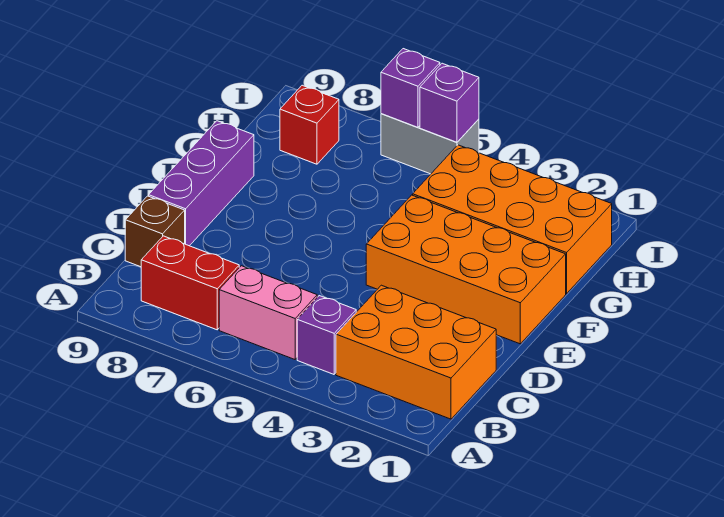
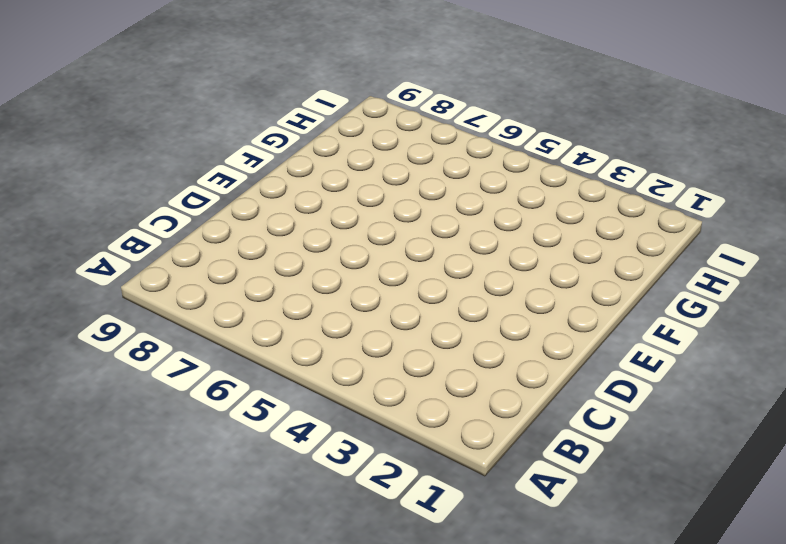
none -> orange 2x3 brick [336,285,496,419]
none -> purple 1x1 brick [297,296,356,374]
none -> pink 1x2 brick [219,266,317,359]

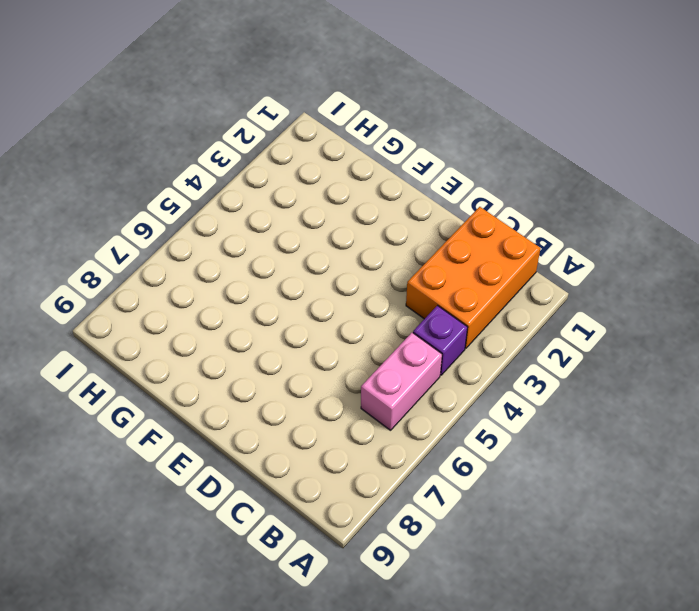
none -> red 1x2 brick [141,236,239,330]
none -> brown 1x1 brick [125,196,185,267]
none -> purple 1x3 brick [149,121,254,246]

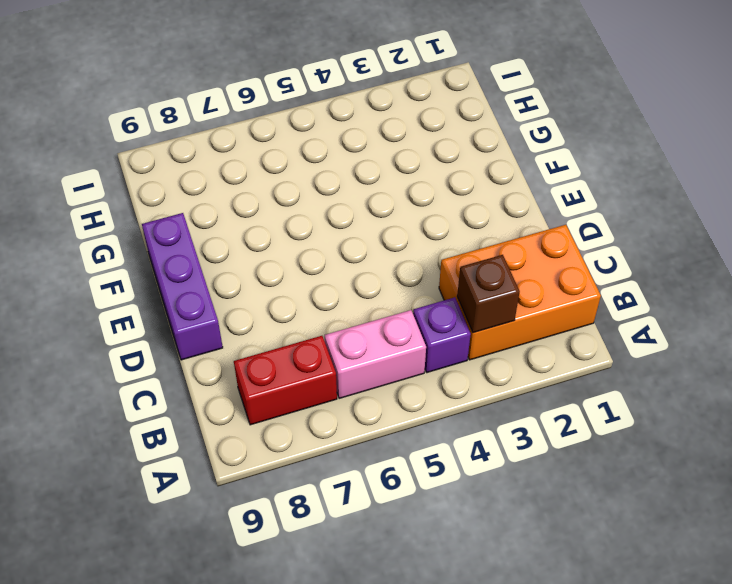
brown 1x1 brick [457,255,520,333] -> brown 1x1 brick moved to [125,196,185,267]
none -> orange 2x4 brick [366,195,566,344]
none -> orange 2x4 brick [413,145,612,294]
none -> red 1x1 brick [280,85,339,164]

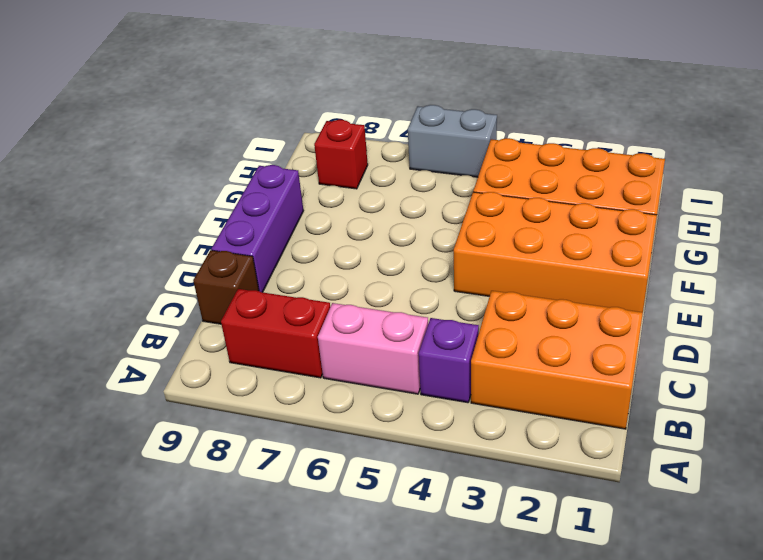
none -> purple 1x1 brick [420,63,479,142]
none -> purple 1x1 brick [381,49,440,127]

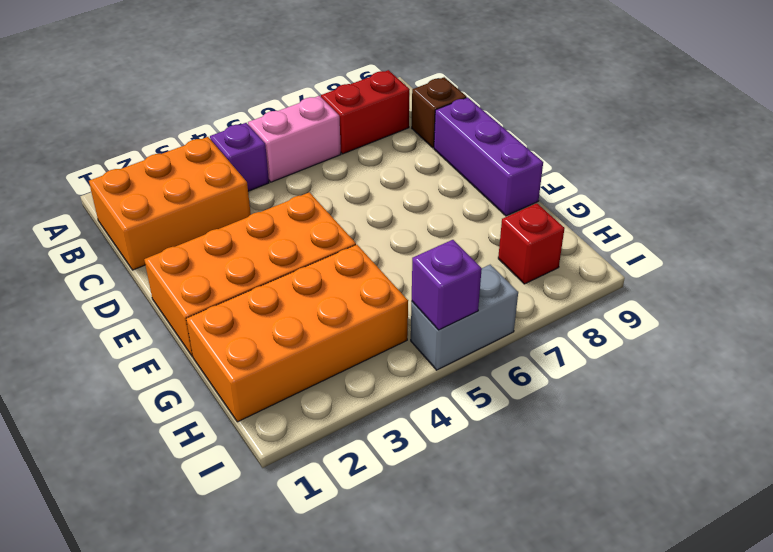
none -> purple 1x1 brick [381,49,440,127]

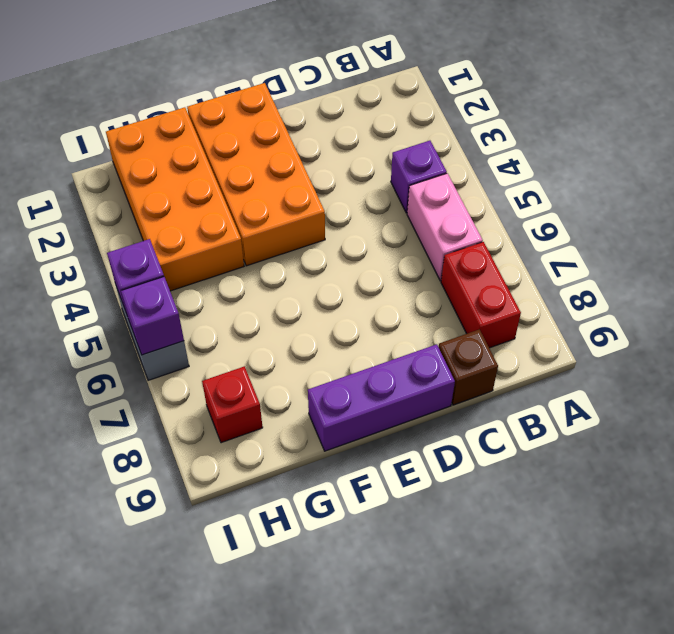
none -> orange 2x3 brick [336,285,496,419]

